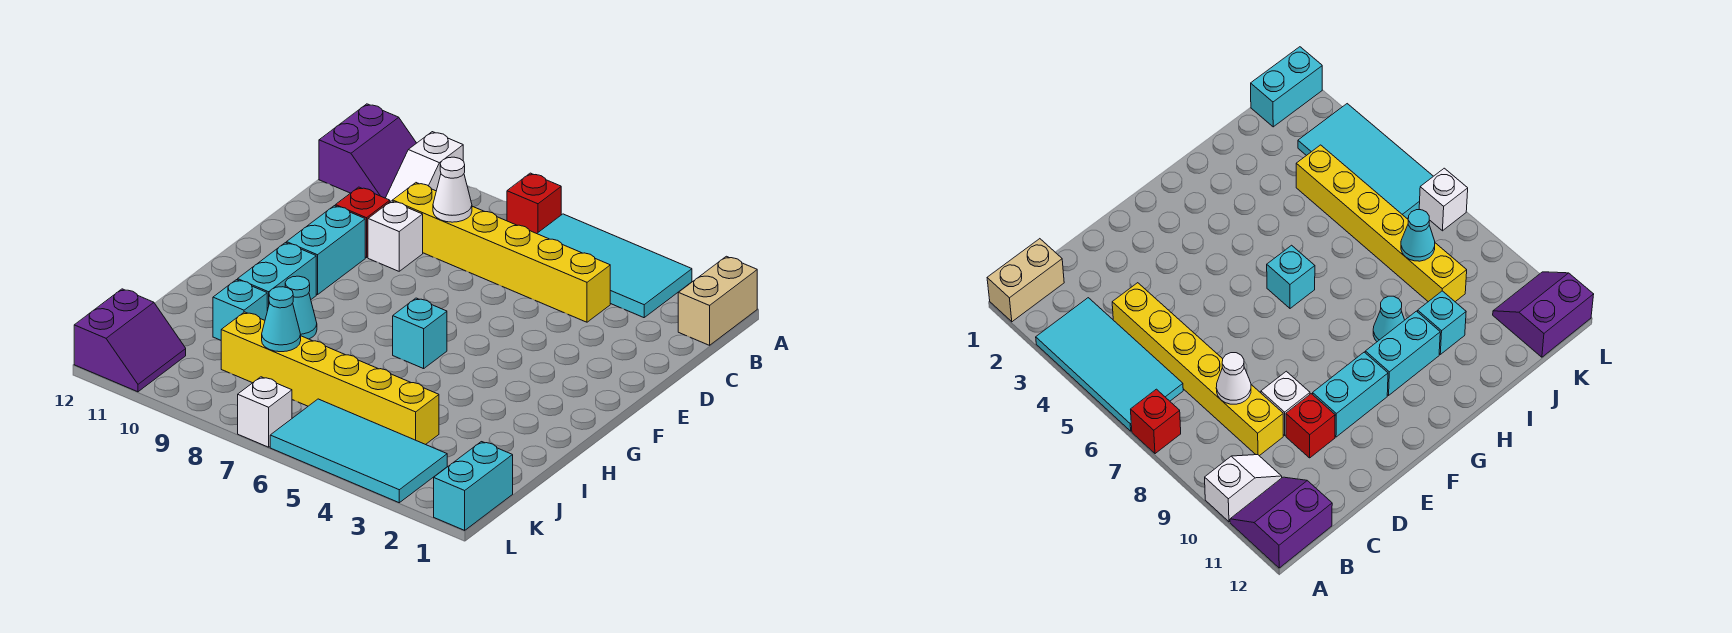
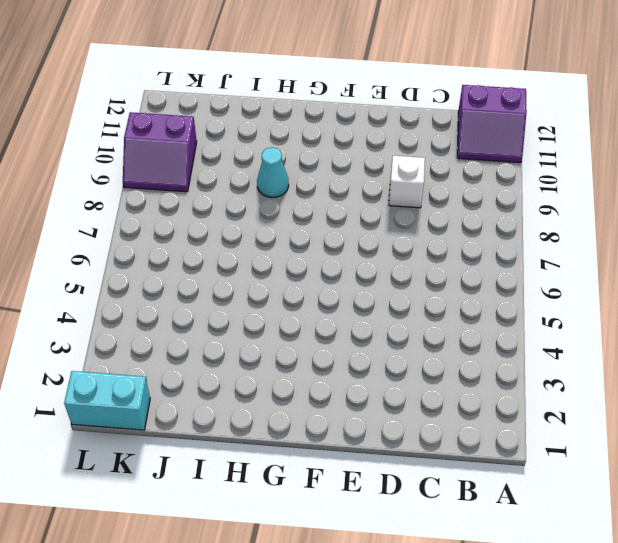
purple 2x2 slope [123,112,197,192] -> purple 2x2 slope moved to [74,289,186,392]
none -> tan 1x2 brick [678,256,757,345]
none -> cyan 2x4 tile [537,214,692,318]
none -> red 1x1 brick [507,173,561,234]

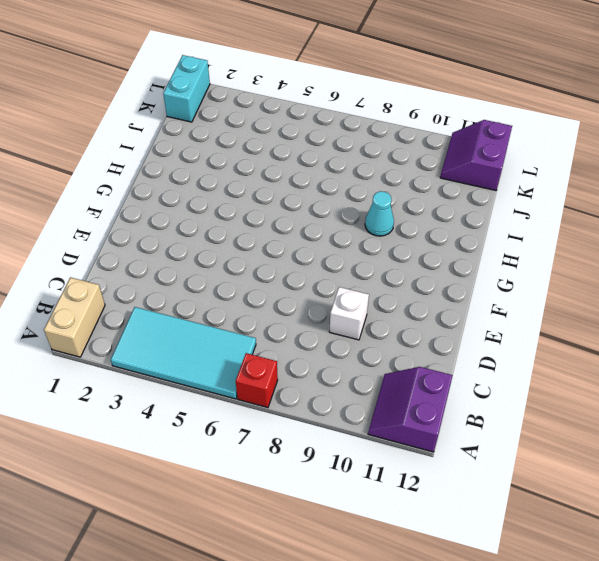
none -> white 1x2 slope [386,132,463,202]
none -> yellow 1x6 brick [393,183,610,322]
none -> red 1x1 brick [335,187,390,258]

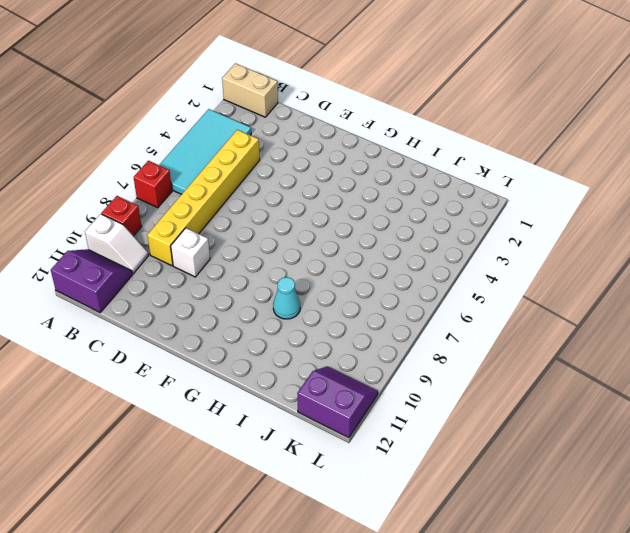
red 1x1 brick [101,196,142,236] -> red 1x1 brick moved to [335,187,390,258]
none -> cyan 1x2 brick [286,206,365,295]
none -> cyan 1x1 brick [393,298,447,369]
none -> cyan 1x2 brick [238,243,316,311]

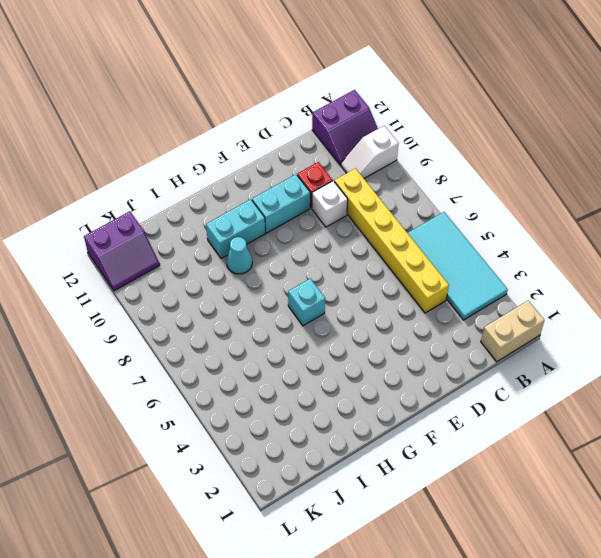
none -> red 1x1 brick [507,173,561,234]
none -> cyan 1x1 brick [213,280,267,340]
none -> yellow 1x6 brick [221,312,439,445]

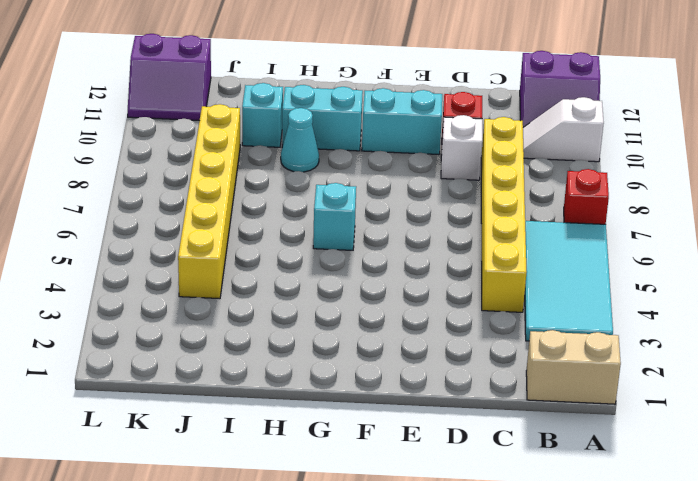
none -> cyan 1x2 brick [434,442,513,530]
none -> cyan 2x4 tile [270,399,447,503]
none -> white 1x1 brick [238,377,292,447]

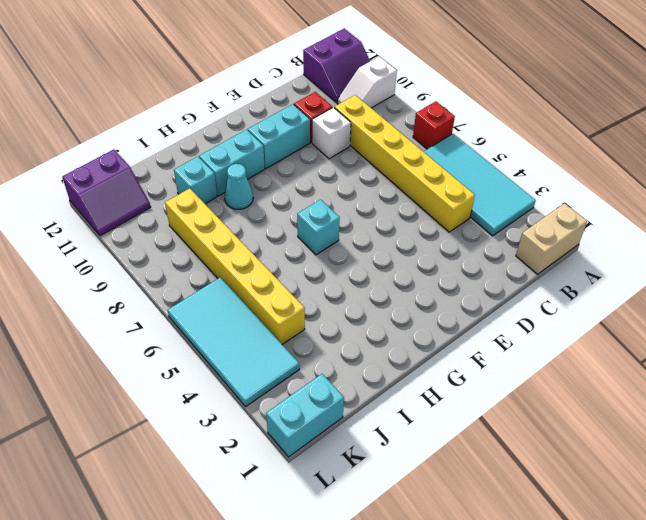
none -> white 1x1 brick [238,377,292,447]
none -> white 1x1 cone [433,157,472,222]
none -> cyan 1x1 cone [262,287,301,352]

